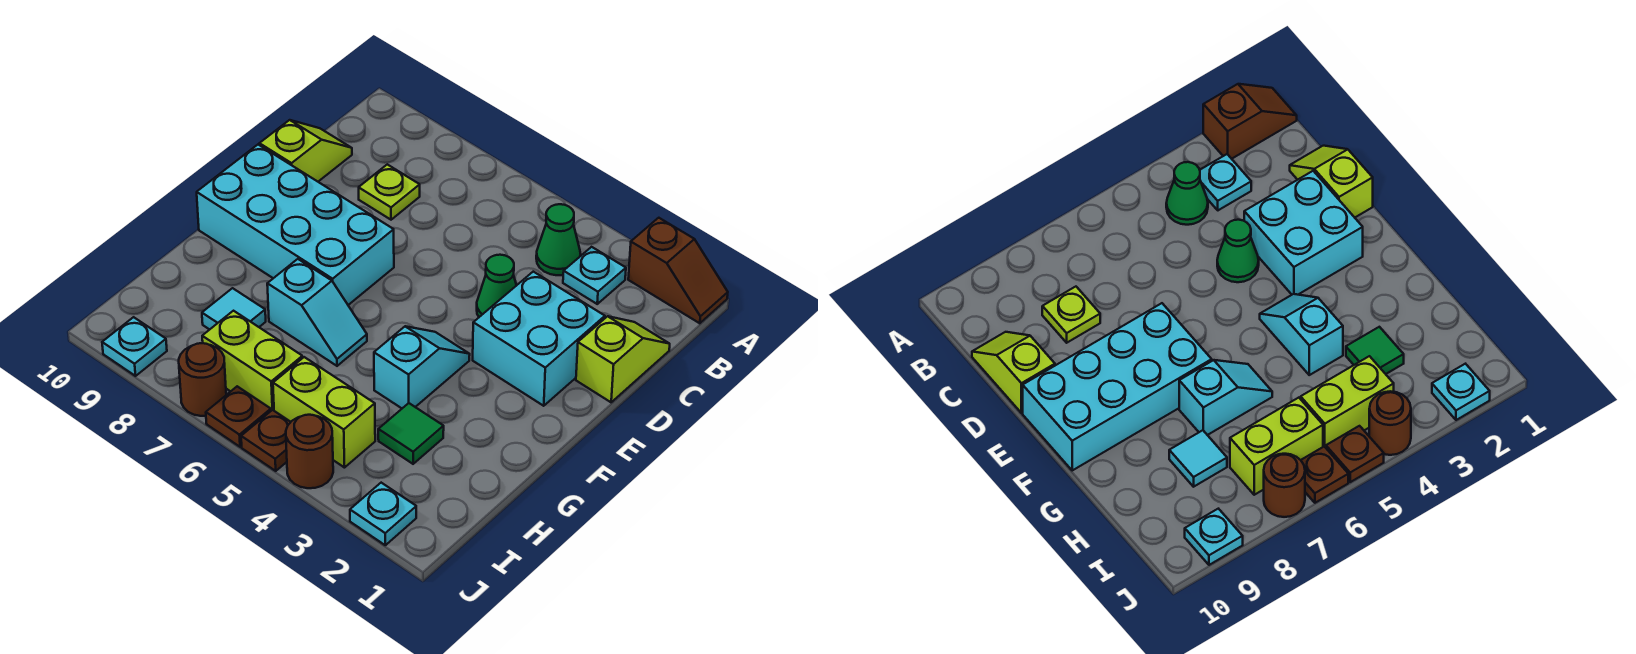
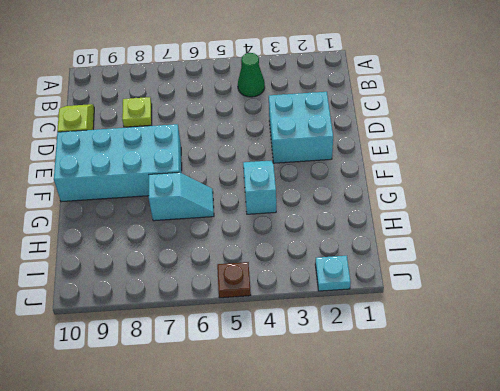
none -> brown 1x2 slope [628,218,728,323]
none -> cyan 1x1 plate [563,247,626,304]
none -> lime 1x2 slope [576,316,670,402]

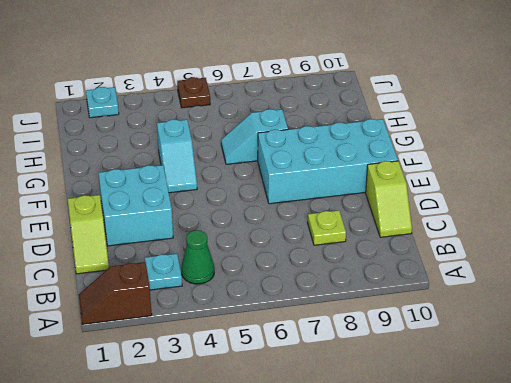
none -> green 1x1 cone [477,255,516,317]
none -> green 1x1 tile [378,403,444,464]
none -> cyan 1x1 tile [202,288,266,330]

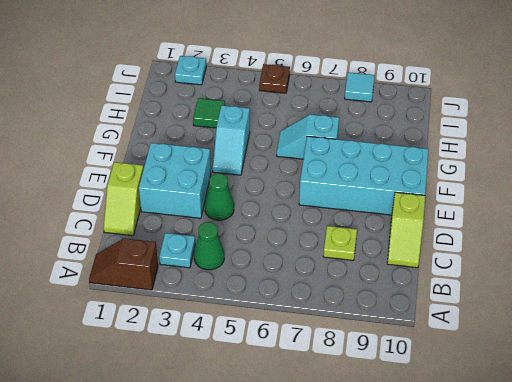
cyan 1x1 tile [345,73,375,102] -> cyan 1x1 tile moved to [202,288,266,330]
none -> lime 1x2 brick [273,357,375,468]
none -> lime 1x2 brick [202,311,303,411]
none -> brown 1x1 round brick [286,415,333,488]

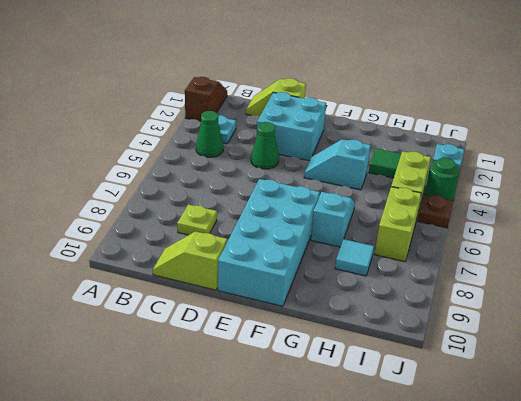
green 1x1 round brick [425,158,460,200] -> brown 1x1 round brick [286,415,333,488]
none -> brown 1x1 plate [206,386,271,447]
none -> brown 1x1 round brick [179,343,226,416]
none -> cyan 1x1 plate [102,317,167,376]

